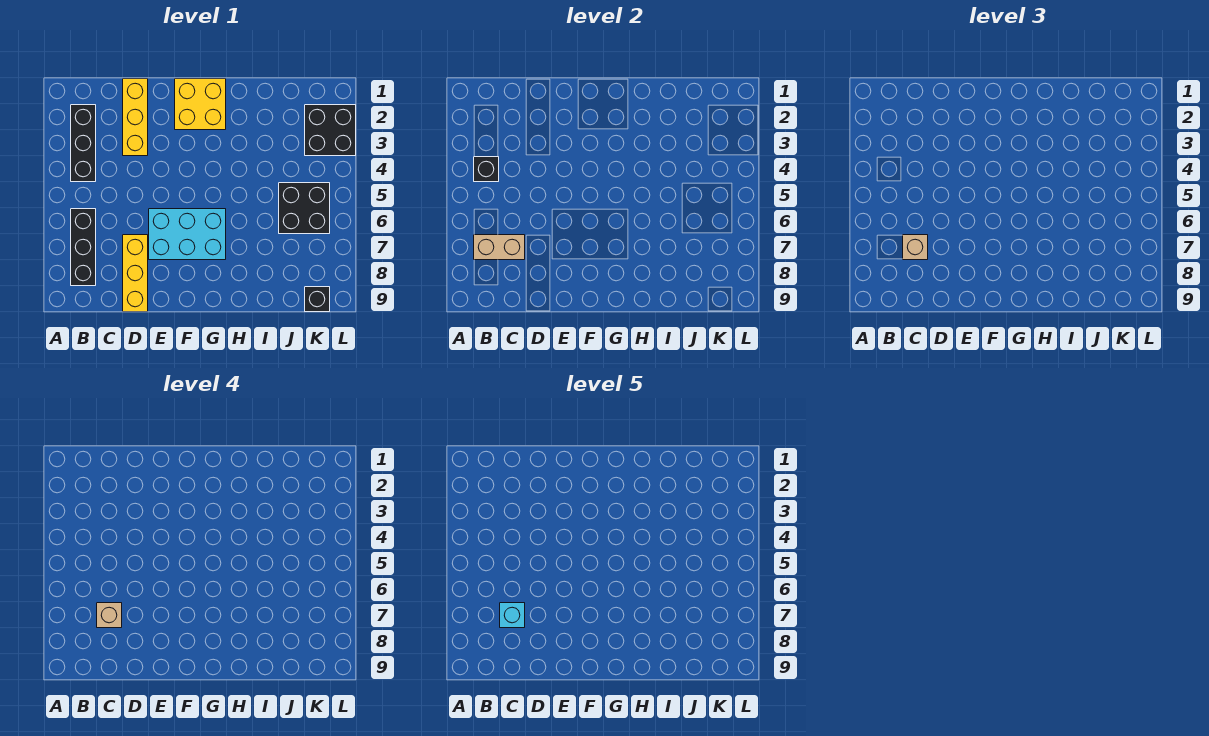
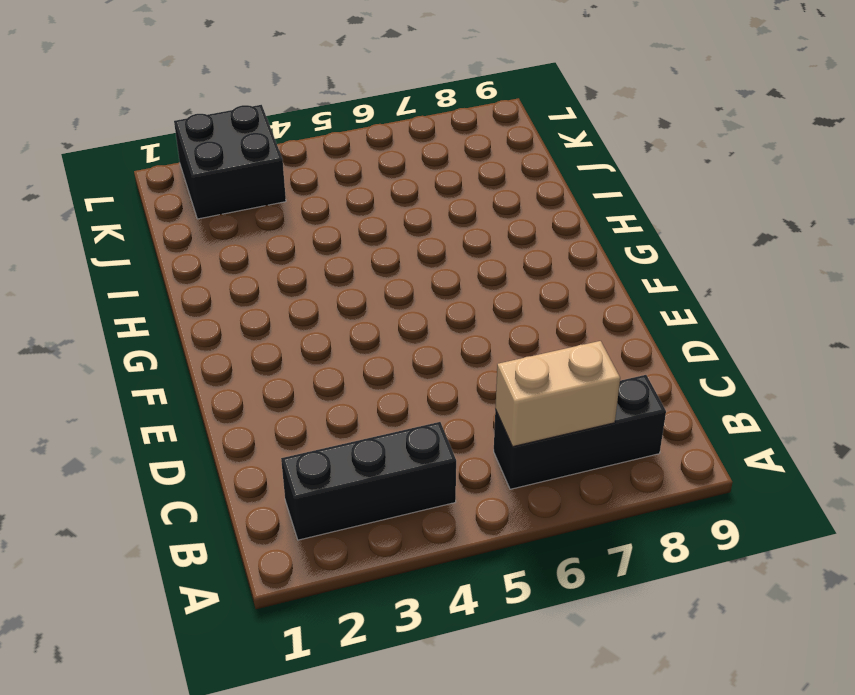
tan 1x2 brick [495,341,620,447] -> tan 1x2 brick turned to [474,235,525,260]
none -> yellow 1x3 brick [123,79,148,156]
none -> yellow 1x3 brick [123,235,148,312]
none -> cyan 2x3 brick [149,209,226,260]

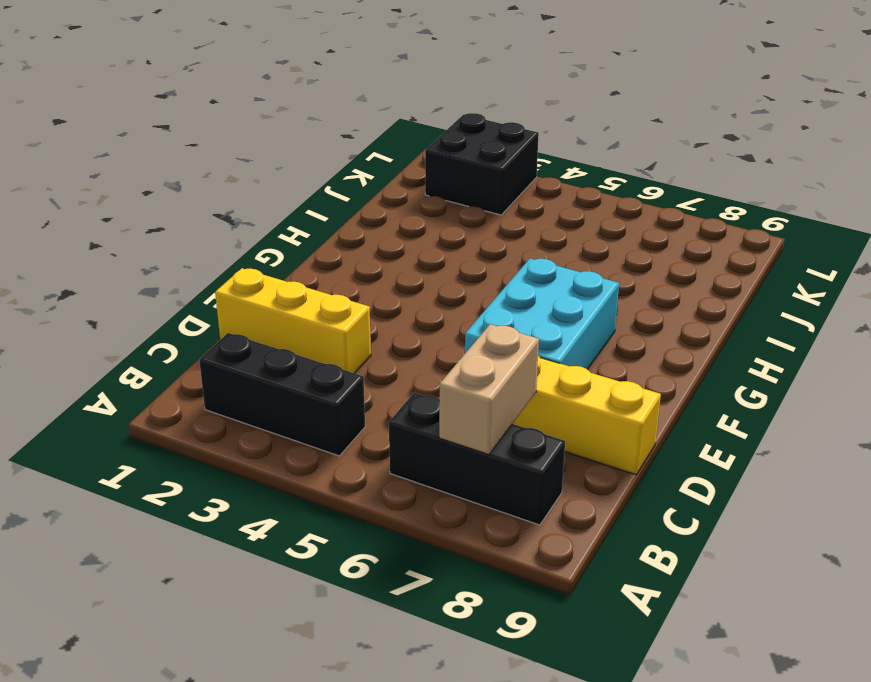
none -> yellow 2x2 brick [175,79,226,130]
none -> black 2x2 brick [279,183,330,234]
none -> black 1x1 brick [305,287,330,312]

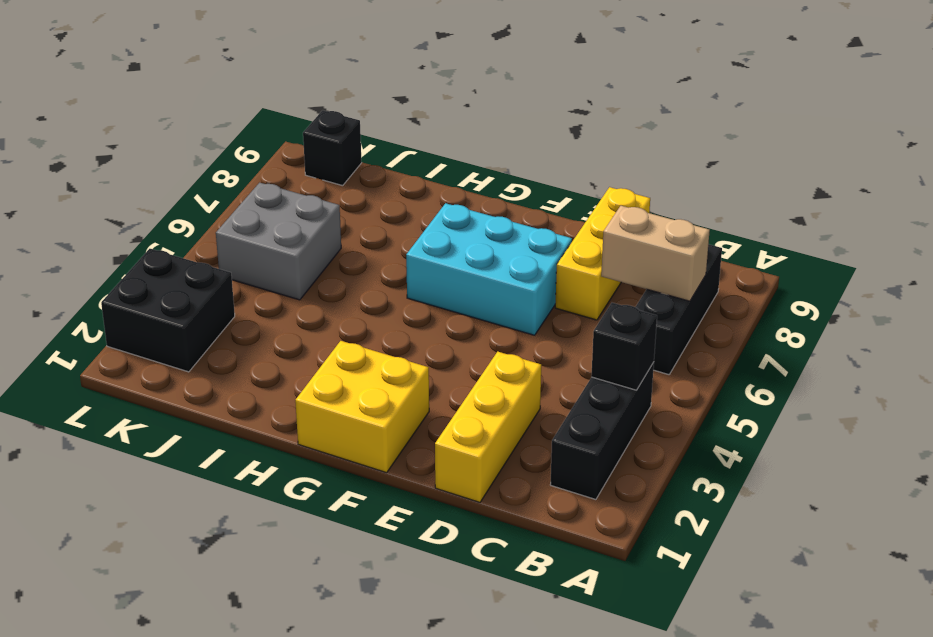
grey 2x2 brick [216,183,341,300] -> black 2x2 brick [279,183,330,234]
none -> tan 1x1 brick [903,235,928,260]
none -> tan 1x1 brick [97,603,122,628]
none -> cyan 1x1 brick [500,603,525,628]

